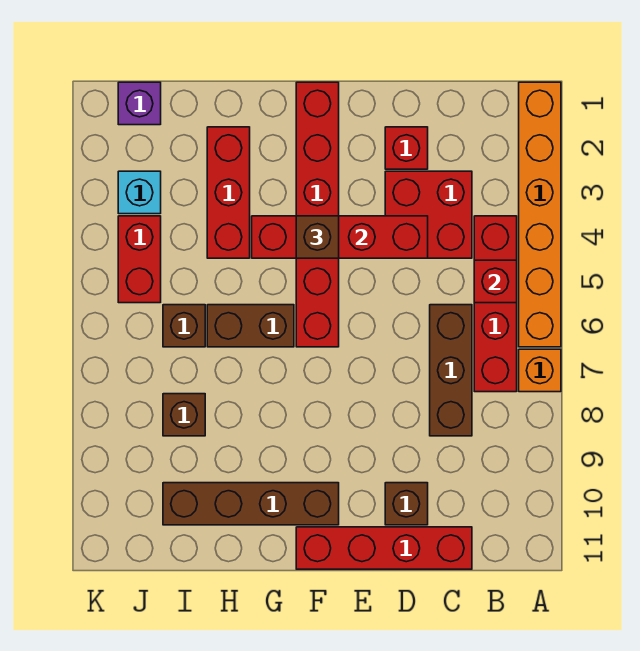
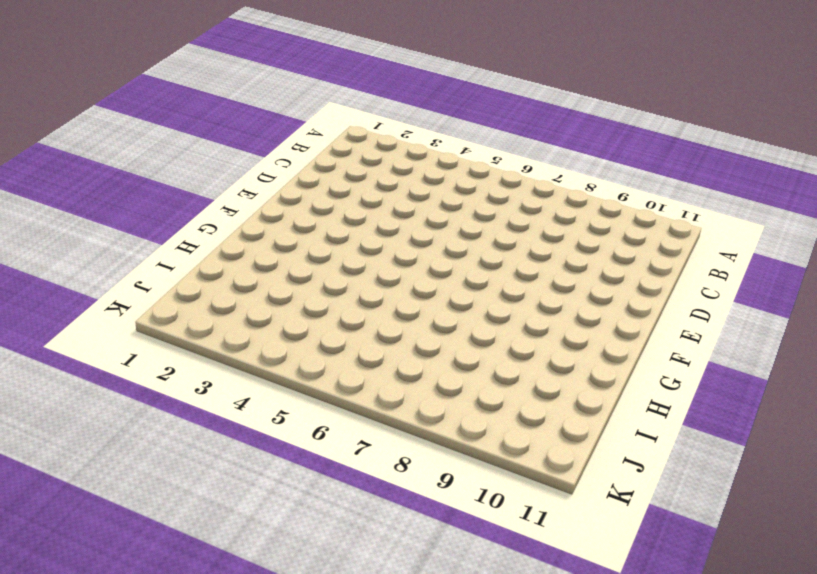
none -> orange 1x6 brick [519,82,561,347]
none -> orange 1x1 brick [519,349,561,392]
none -> red 1x4 brick [474,216,517,392]

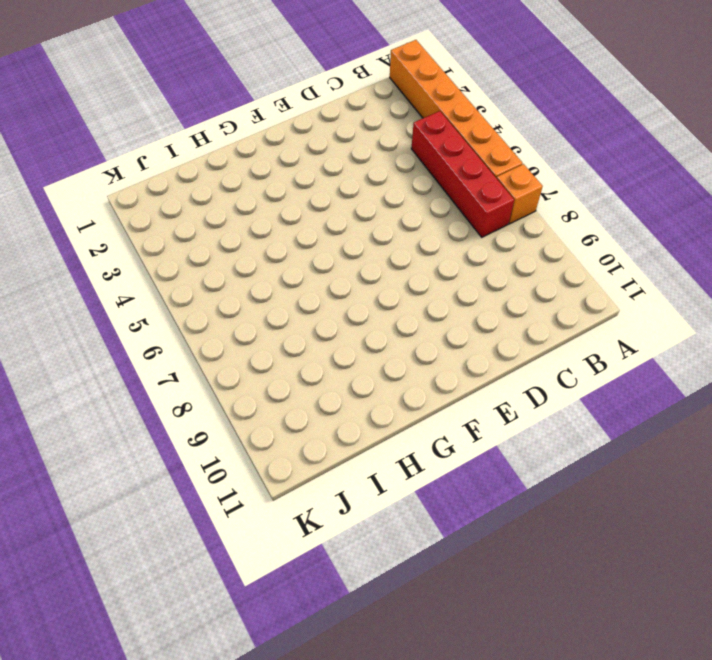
none -> red 2x2 brick [385,171,472,258]
none -> brown 1x3 brick [430,305,472,436]
none -> red 1x4 brick [296,527,472,569]

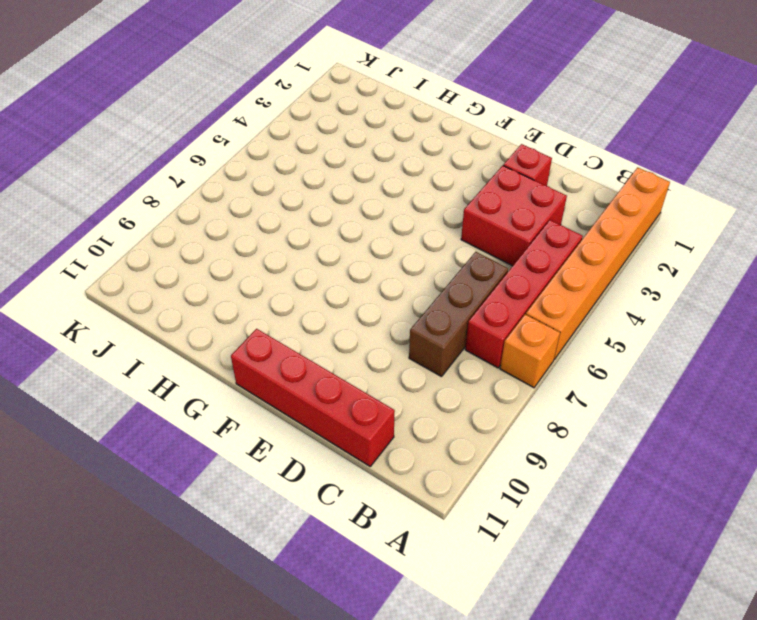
none -> brown 1x1 brick [385,483,428,525]
none -> red 1x6 brick [296,82,339,347]
none -> brown 1x4 brick [163,483,339,525]

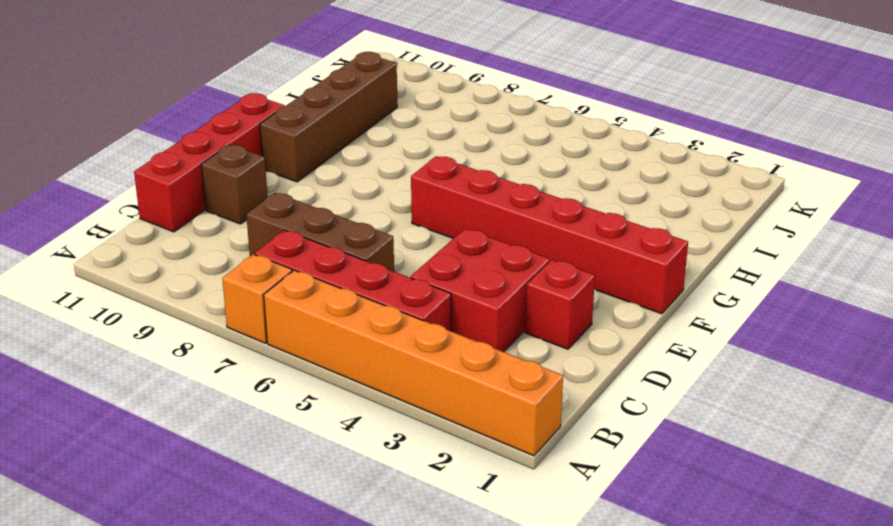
none -> brown 1x2 brick [207,305,294,347]
none -> red 1x3 brick [207,127,250,258]
none -> brown 1x1 brick [163,305,205,347]

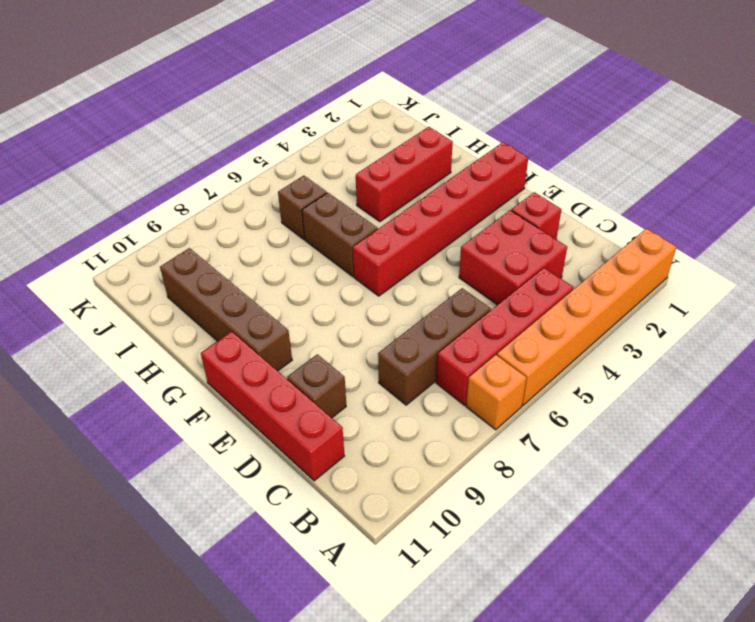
none -> brown 1x1 brick [163,394,205,436]
none -> purple 1x1 brick [118,82,161,125]
none -> cyan 1x1 brick [118,171,161,214]

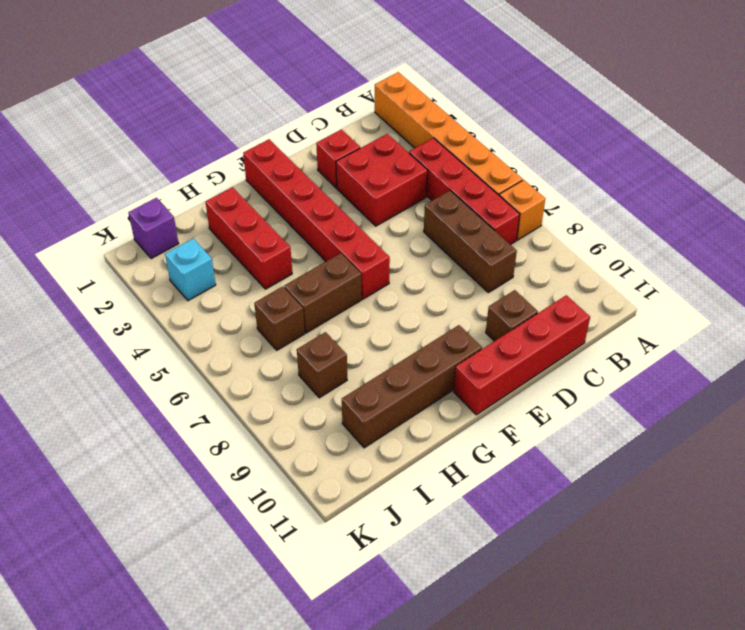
none -> red 1x2 brick [118,216,161,303]
none -> red 1x1 brick [474,260,517,303]
none -> red 1x4 brick [252,216,428,258]

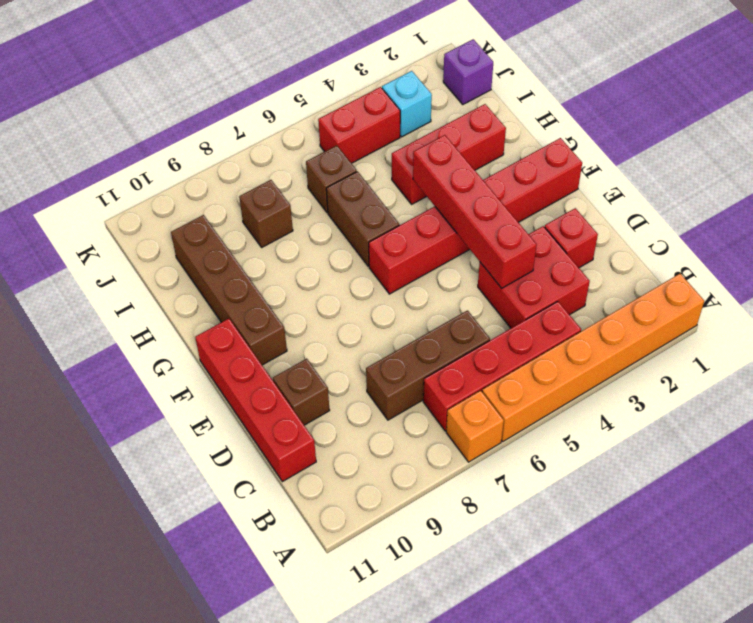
none -> red 1x1 brick [474,260,517,303]
none -> brown 1x1 brick [296,216,339,258]

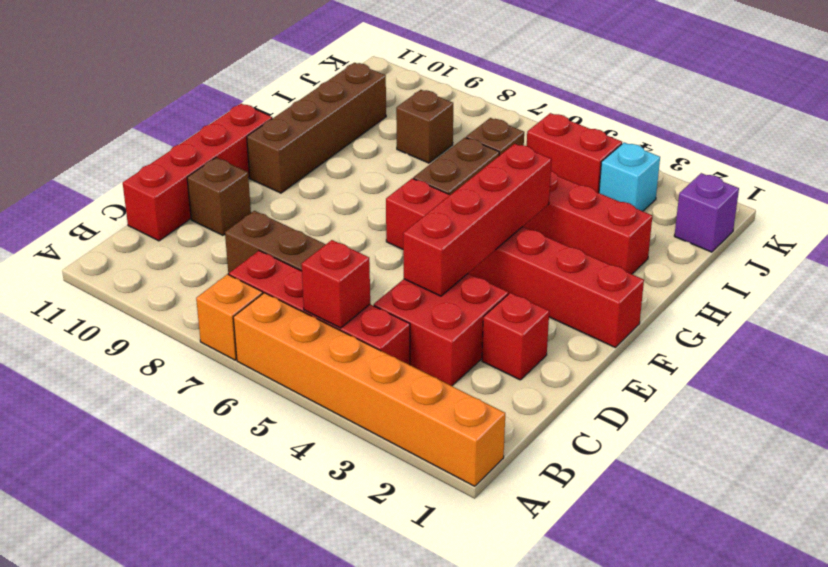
none -> brown 1x1 brick [296,216,339,258]

